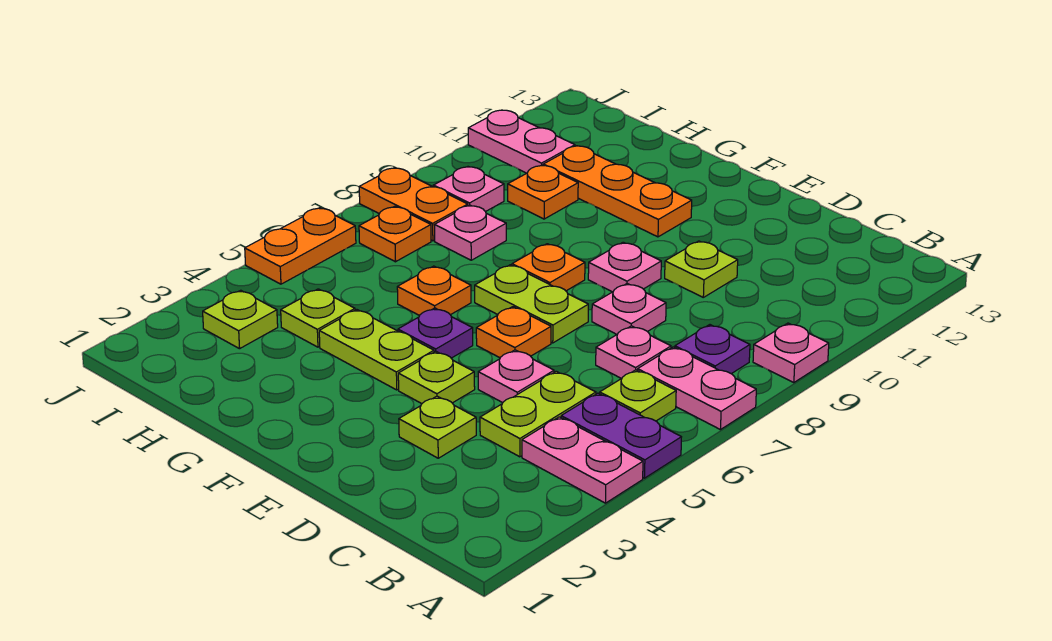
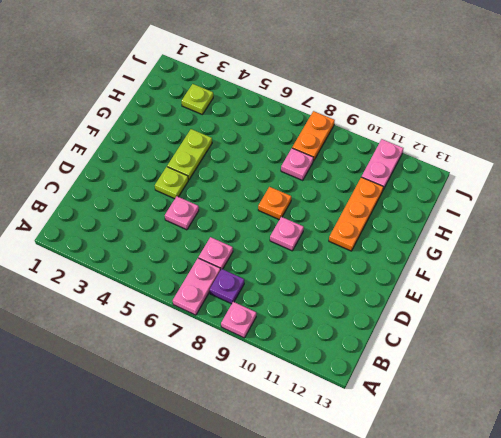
none -> pink 1x2 plate [522,417,643,503]
none -> purple 1x2 plate [561,393,681,478]
none -> lime 1x1 plate [600,370,676,421]
none -> lime 1x2 plate [480,371,596,457]

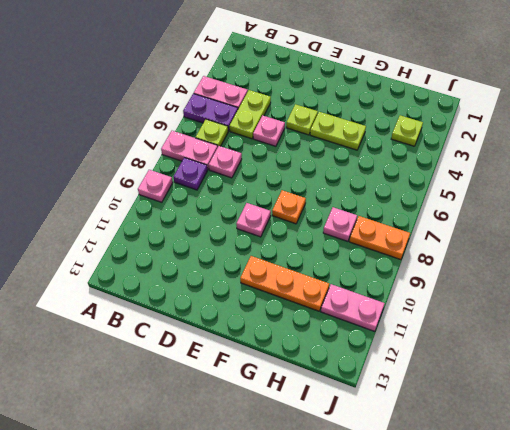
none -> lime 1x1 plate [399,396,476,458]
none -> pink 1x1 plate [592,284,666,334]
none -> lime 1x1 plate [665,241,738,297]
none -> orange 1x1 plate [476,307,551,358]

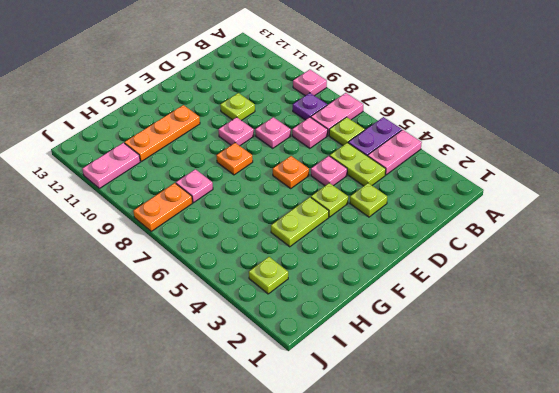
none -> lime 1x2 plate [475,265,588,343]
none -> purple 1x1 plate [398,308,473,358]
none -> orange 1x1 plate [397,266,471,316]
none -> lime 1x1 plate [281,289,355,347]

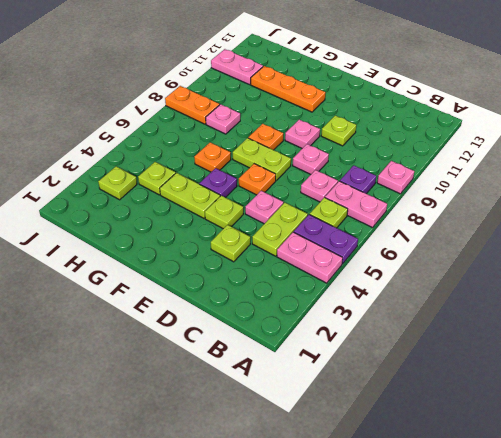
none -> orange 1x1 plate [508,165,578,219]
none -> orange 1x1 plate [359,206,431,262]
none -> pink 1x1 plate [433,167,504,212]
none -> orange 1x2 plate [245,208,356,284]

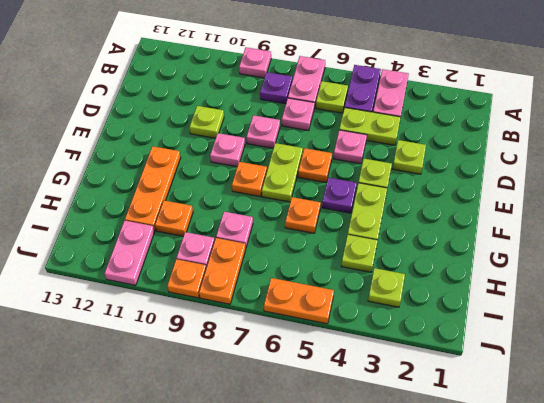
orange 1x1 plate [167,259,206,298] -> orange 1x1 plate moved to [359,206,431,262]

